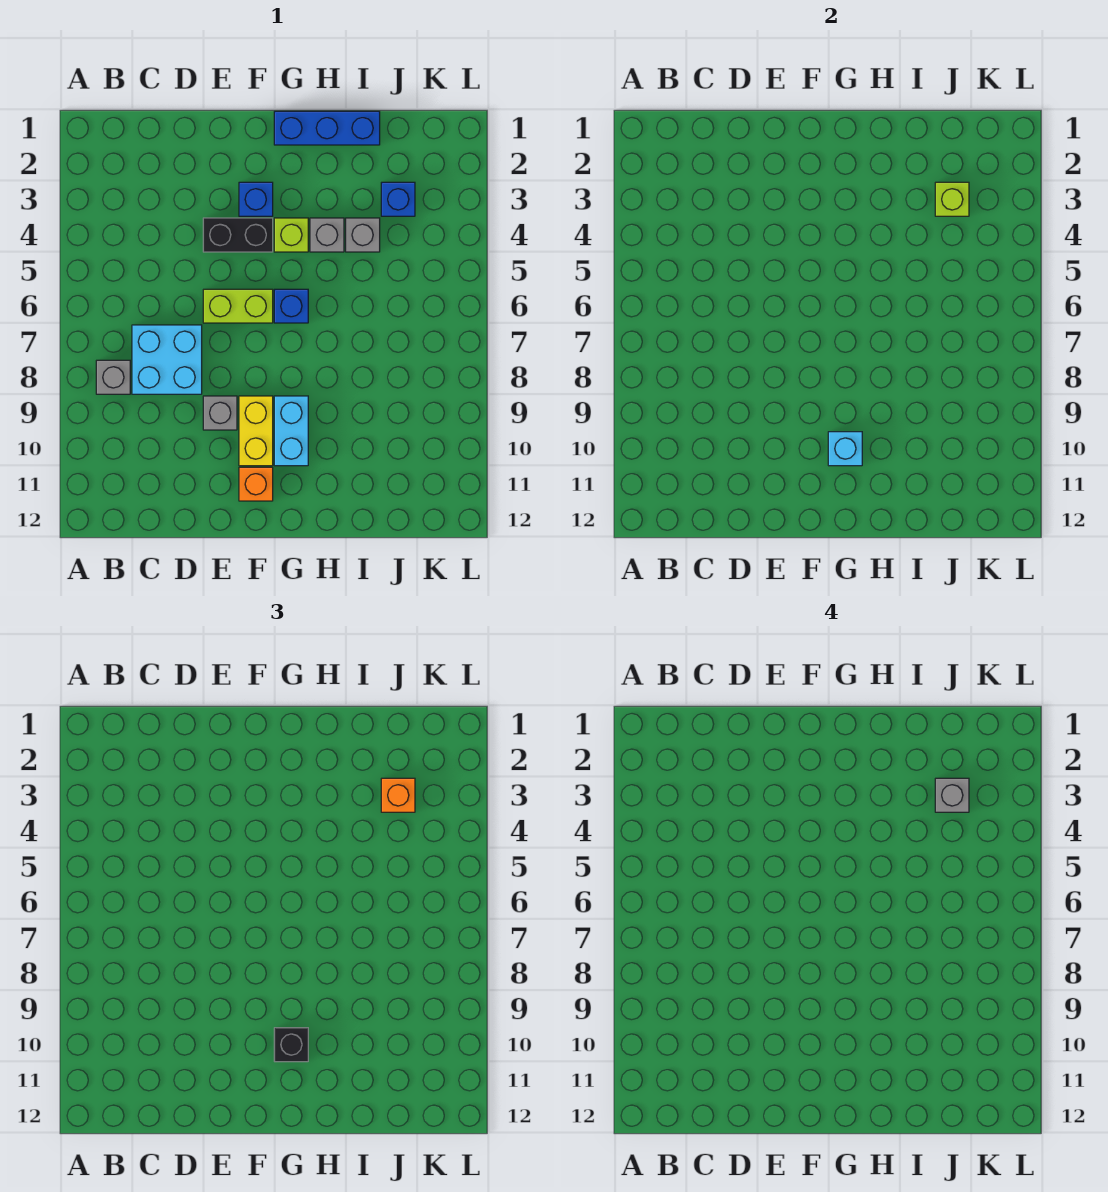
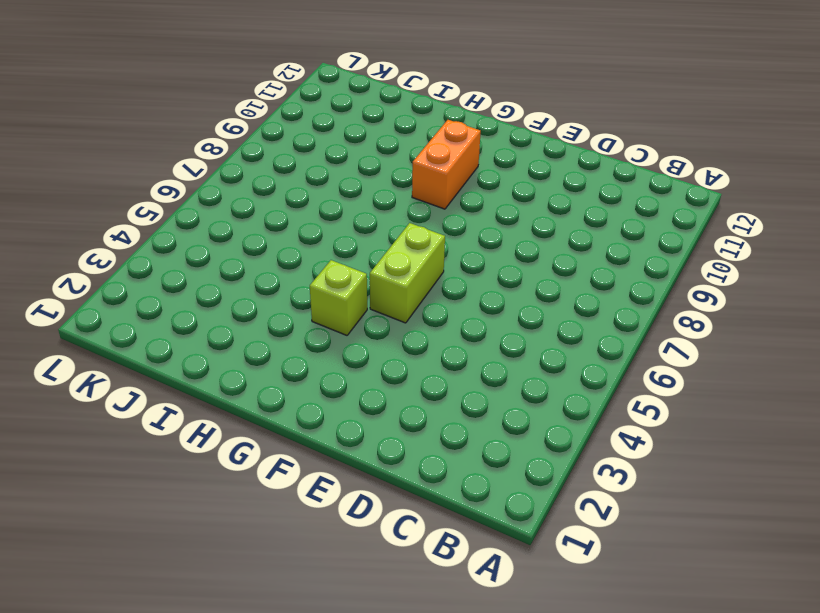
lime 1x2 brick [370,223,445,323] -> lime 1x2 brick turned to [203,289,273,323]
orange 1x2 brick [412,120,481,209] -> cyan 1x2 brick [274,396,308,466]
none -> grey 1x1 brick [96,360,130,394]
none -> cyan 2x2 brick [132,325,202,394]
none -> black 1x2 brick [203,218,273,252]

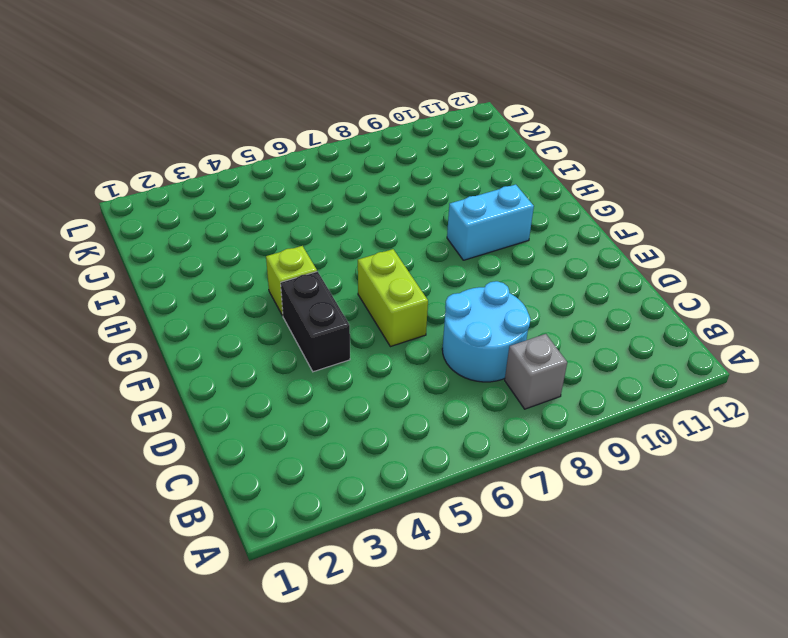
cyan 2x2 round brick [442,281,530,382] -> cyan 2x2 brick [132,325,202,394]
none -> grey 1x1 brick [203,396,237,430]
none -> blue 1x1 brick [239,182,273,216]
none -> yellow 1x2 brick [239,396,273,466]

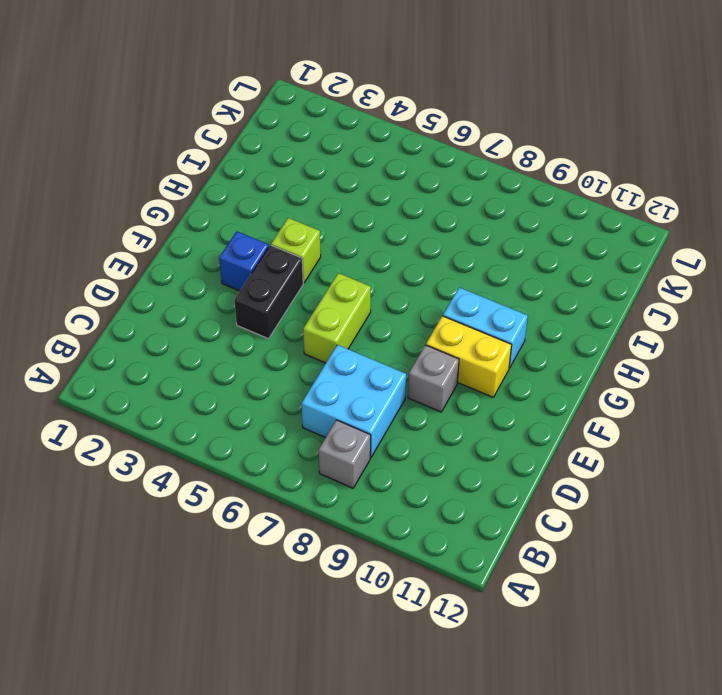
none -> orange 1x1 brick [239,467,273,501]
none -> blue 1x3 brick [274,111,380,145]
none -> blue 1x1 brick [274,289,308,323]

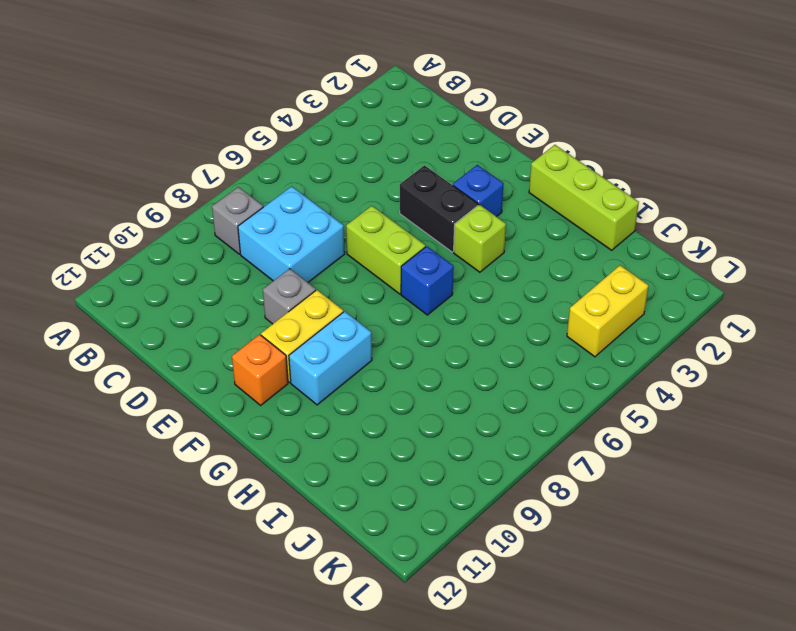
lime 1x3 brick [529,145,639,250] -> blue 1x3 brick [274,111,380,145]
yellow 1x2 brick [567,265,649,357] -> none
none -> grey 1x1 brick [310,218,344,252]
none -> grey 1x1 brick [346,218,380,252]
none -> blue 1x1 brick [381,182,415,216]

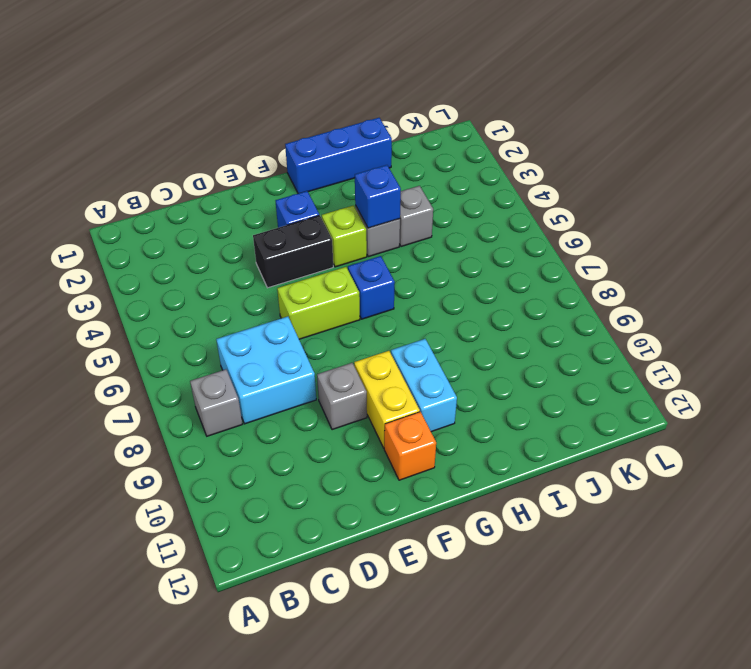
blue 1x1 brick [355,165,401,228] -> blue 1x1 brick moved to [381,182,415,216]
none -> cyan 1x1 brick [828,432,862,466]
none -> lime 1x1 brick [935,182,969,216]
none -> black 1x1 brick [274,1028,308,1062]

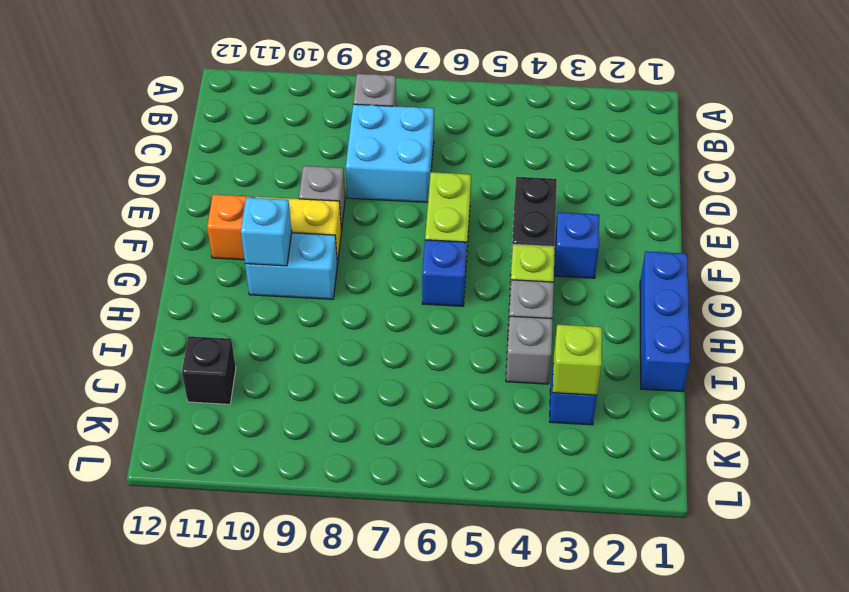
black 1x1 brick [182,336,236,404] -> black 1x1 brick moved to [274,1028,308,1062]
none -> orange 1x1 brick [381,778,415,812]
none -> grey 1x1 brick [935,778,969,812]

